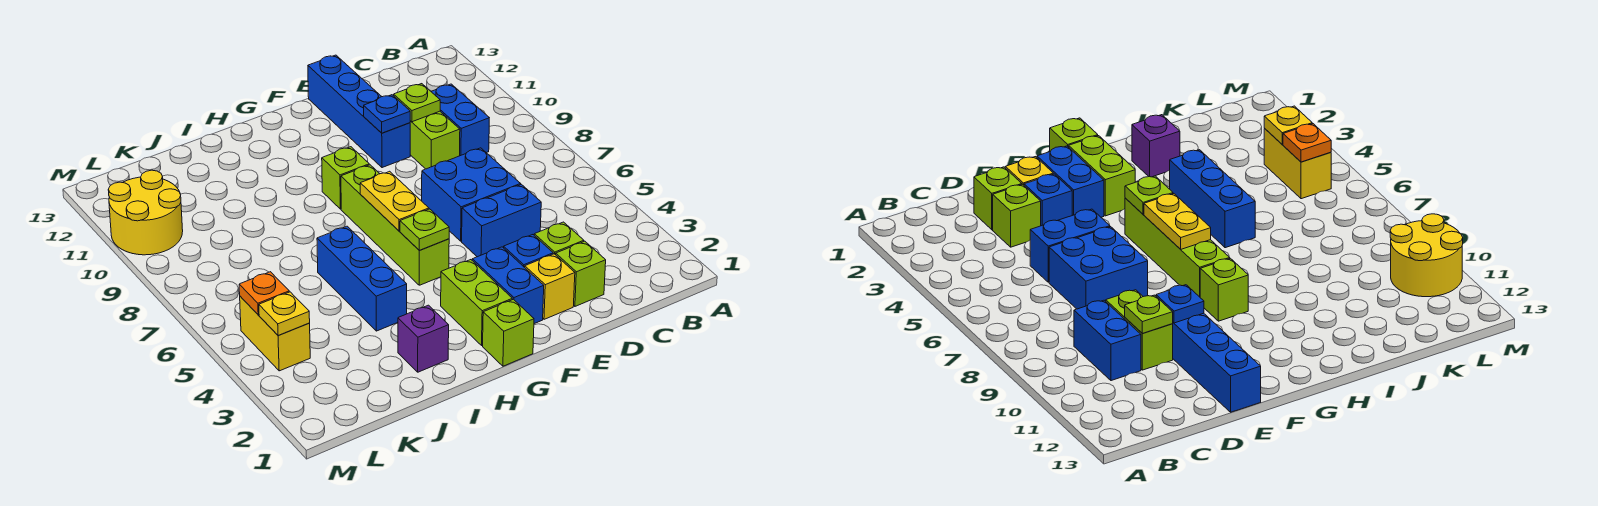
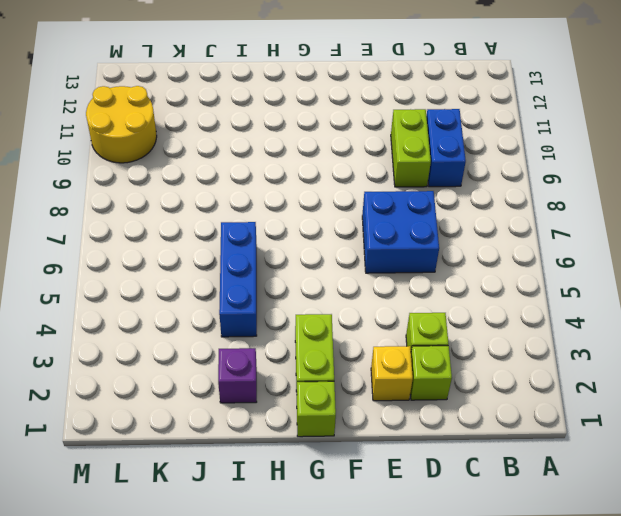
none -> blue 1x2 brick [462,184,541,257]
none -> blue 1x1 brick [504,235,553,267]
none -> blue 1x4 brick [308,55,410,168]

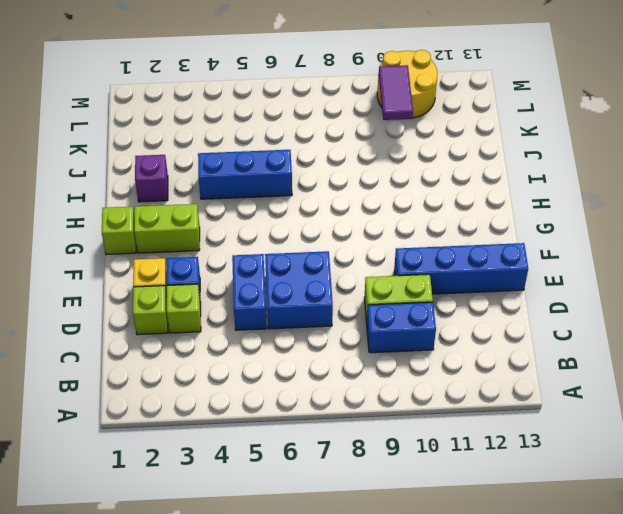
purple 1x2 tile [379,65,413,120] -> none
none -> blue 1x2 brick [472,247,544,324]
none -> lime 1x4 brick [341,165,449,285]
none -> lime 1x1 brick [322,147,369,209]

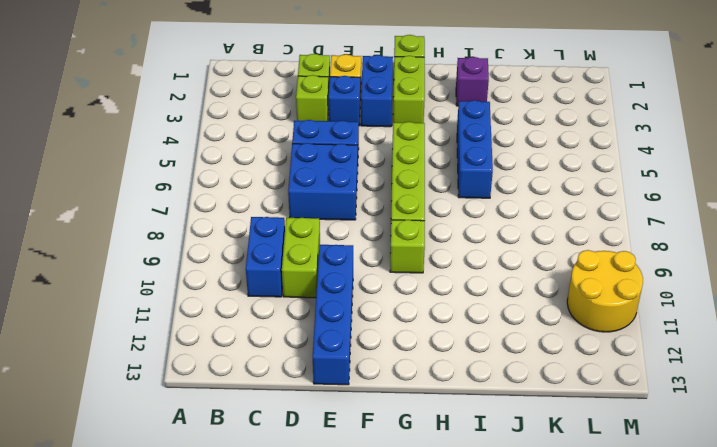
none -> yellow 1x2 brick [240,296,310,371]
none -> lime 1x1 plate [394,84,440,122]
none -> blue 1x1 plate [364,95,410,133]

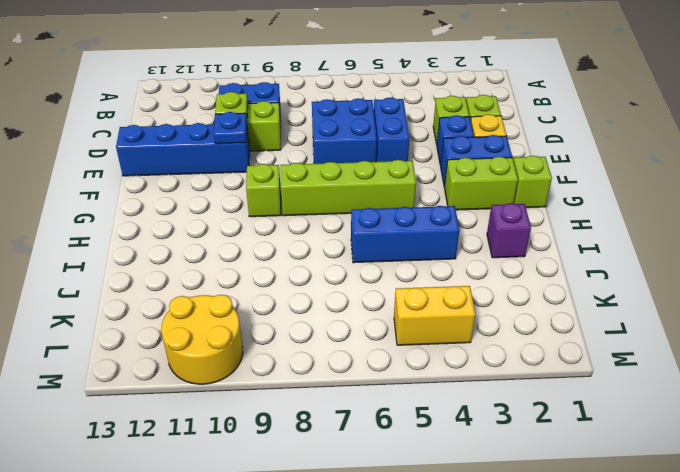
none -> lime 1x1 plate [400,209,449,250]
none -> yellow 1x2 plate [360,171,429,231]
none -> yellow 1x1 plate [259,292,310,336]

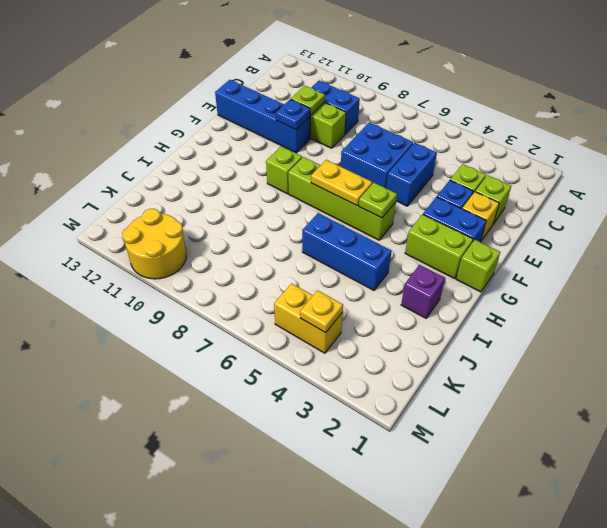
none -> orange 1x1 plate [239,272,289,315]

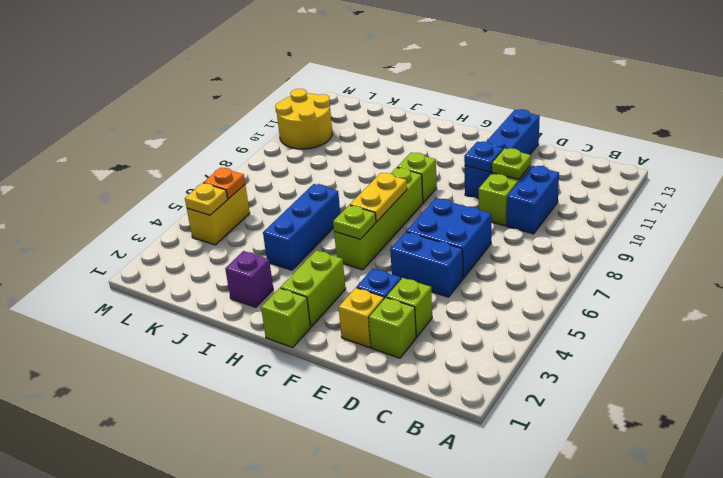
none -> blue 1x2 brick [472,247,544,324]

